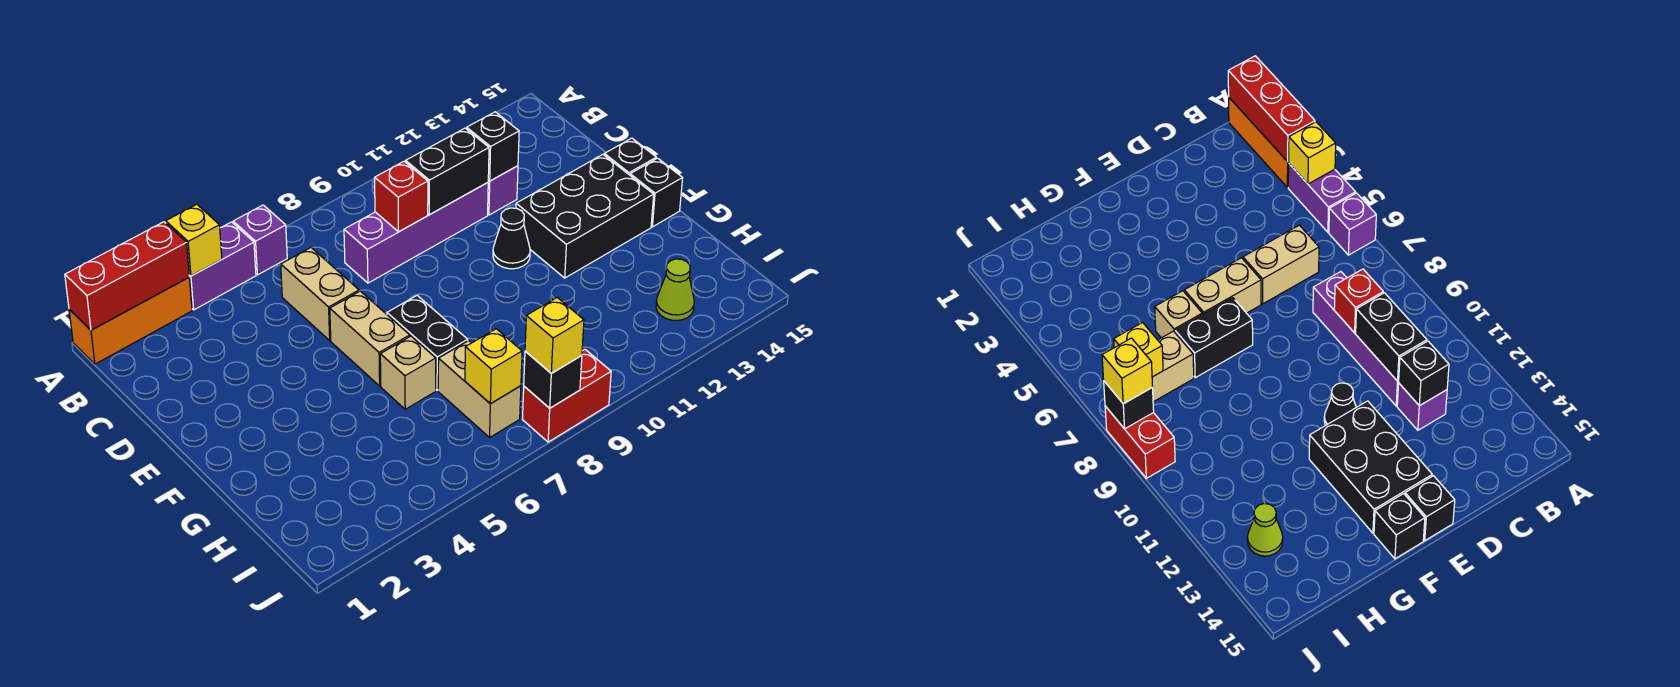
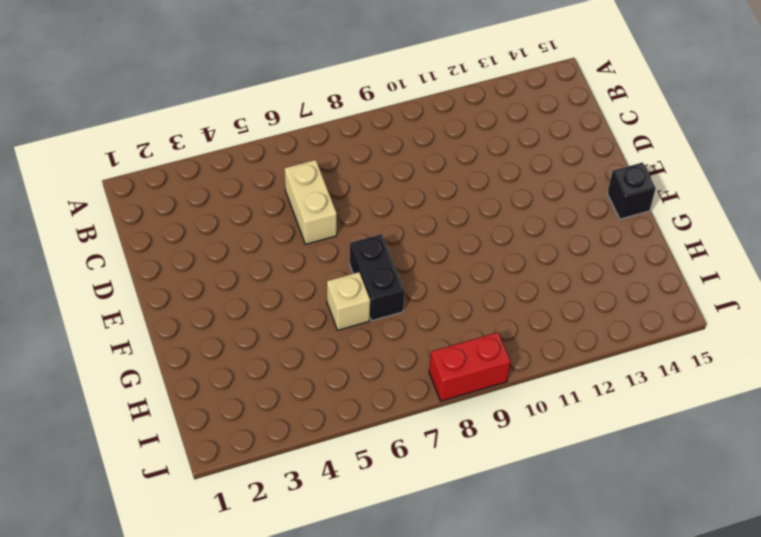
none -> orange 1x3 brick [69,278,192,364]
none -> purple 1x2 brick [189,222,256,310]
none -> purple 1x1 brick [233,205,287,275]

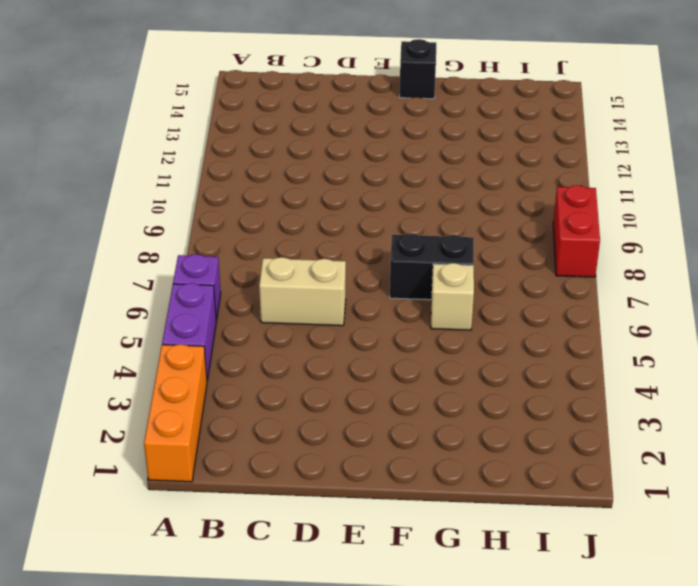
none -> purple 1x4 brick [344,183,488,283]
none -> purple 1x1 brick [488,166,518,215]
none -> tan 1x2 brick [330,291,410,386]

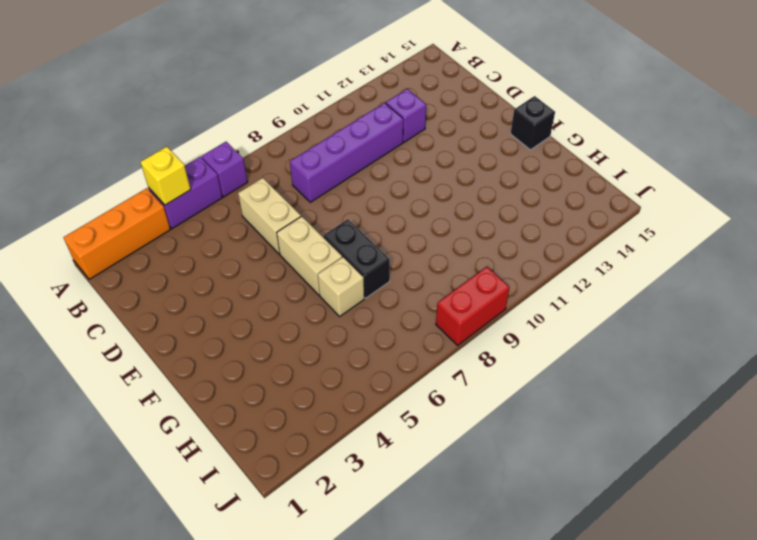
none -> black 1x1 cone [493,208,530,269]
none -> black 2x3 brick [516,155,654,278]
none -> black 1x1 brick [604,138,656,175]

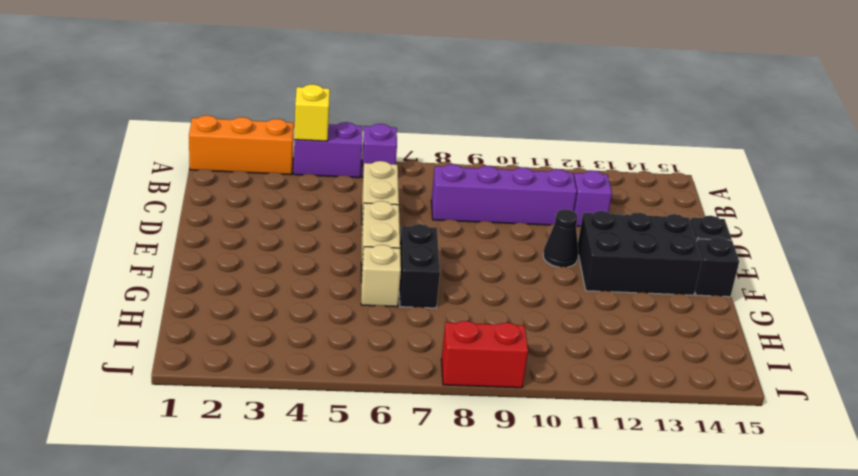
none -> tan 1x2 brick [438,341,521,437]
none -> lime 1x1 cone [656,259,694,321]
none -> red 1x3 brick [65,222,189,330]

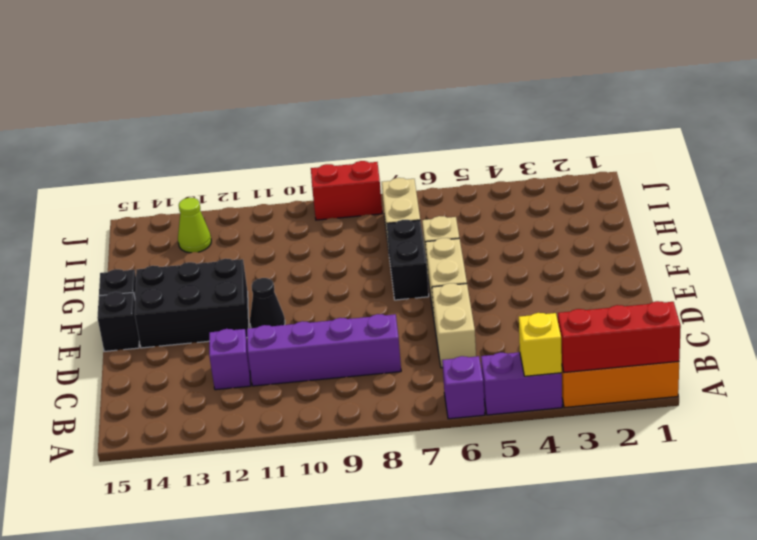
none -> red 1x1 brick [375,161,428,232]
none -> black 1x2 brick [406,128,489,215]
none -> black 1x1 brick [466,112,519,181]

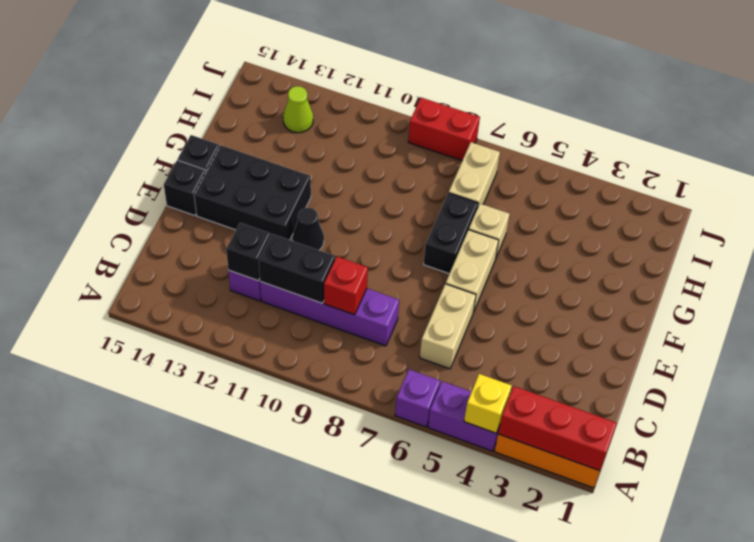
none -> yellow 1x1 brick [465,329,522,404]
none -> black 1x1 brick [524,351,582,408]
none -> yellow 1x1 brick [525,298,584,373]

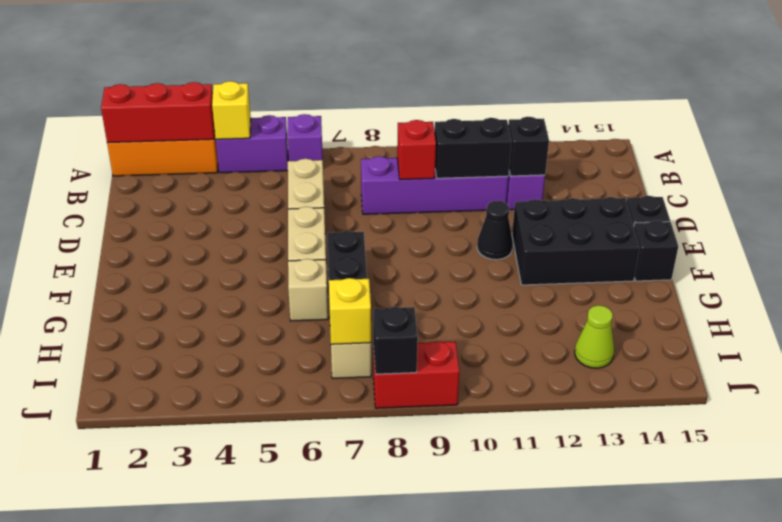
none -> yellow 1x1 brick [525,298,584,373]

